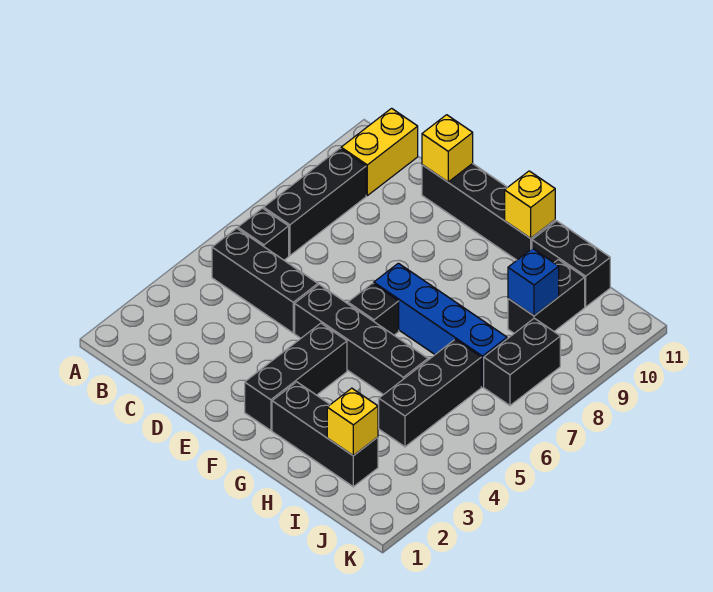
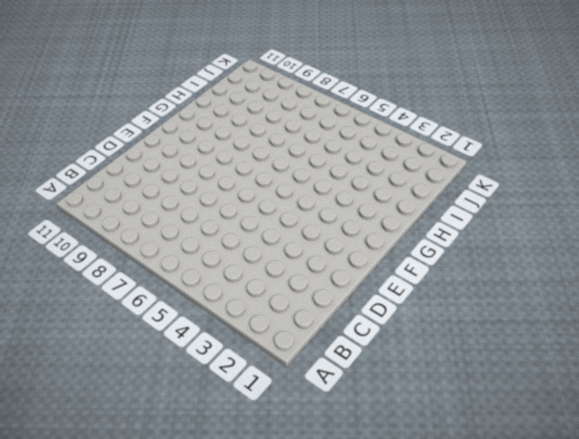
none -> black 1x3 brick [212,228,318,333]
none -> black 1x1 brick [238,208,289,260]
none -> black 1x3 brick [264,148,366,256]

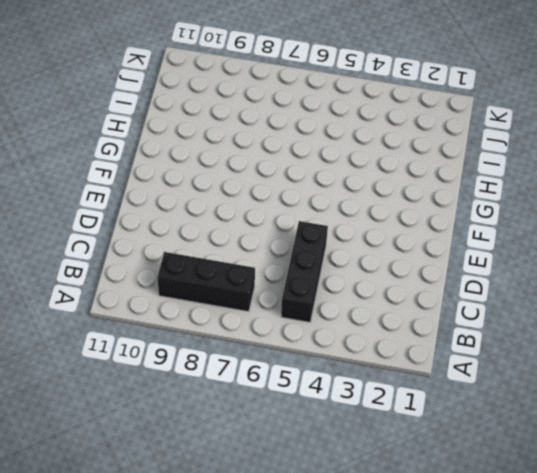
none -> black 1x1 brick [238,208,289,260]
none -> yellow 1x2 brick [341,108,418,196]
none -> black 1x4 brick [422,163,555,260]

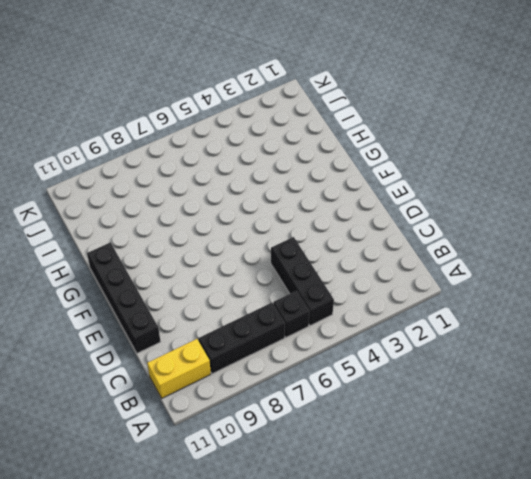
none -> black 1x4 brick [295,285,428,395]
none -> black 1x3 brick [245,323,347,430]
none -> black 1x1 brick [348,283,399,335]

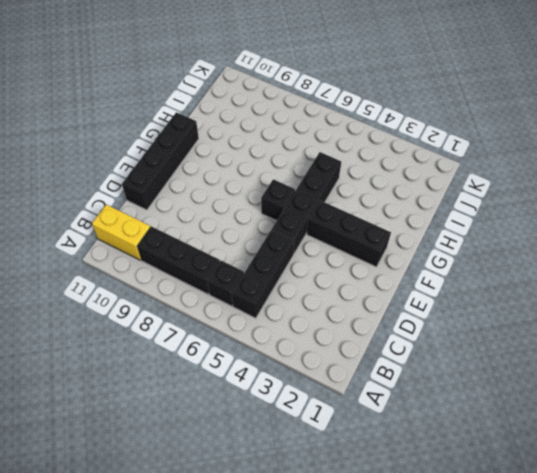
none -> blue 1x4 brick [374,263,507,387]
none -> black 1x3 brick [272,382,378,487]
none -> black 1x2 brick [532,221,610,307]

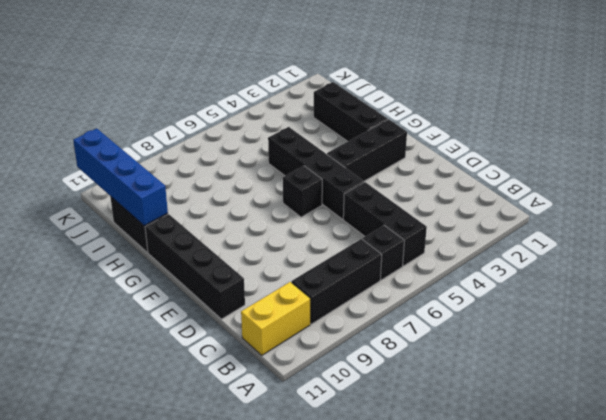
blue 1x4 brick [73,128,168,226] -> blue 1x4 brick moved to [374,263,507,387]
none -> black 1x3 brick [379,340,481,447]
none -> black 1x2 brick [508,260,585,333]
none -> black 1x2 brick [484,318,560,405]

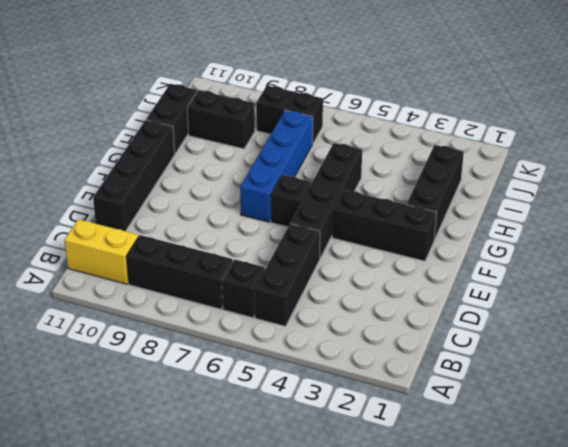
none -> black 1x3 brick [379,340,481,447]
none -> yellow 1x1 brick [422,115,473,182]
none -> yellow 1x1 brick [505,171,555,238]

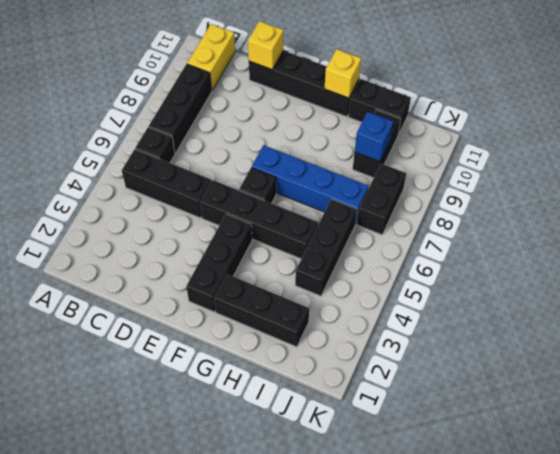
none -> yellow 1x1 brick [327,388,378,456]

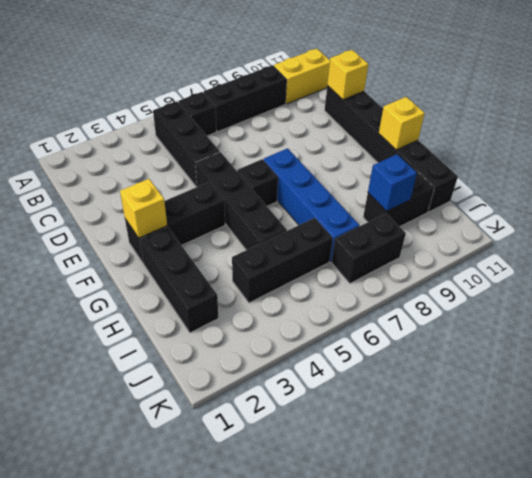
yellow 1x1 brick [120,179,167,238] -> yellow 1x1 brick moved to [327,388,378,456]

